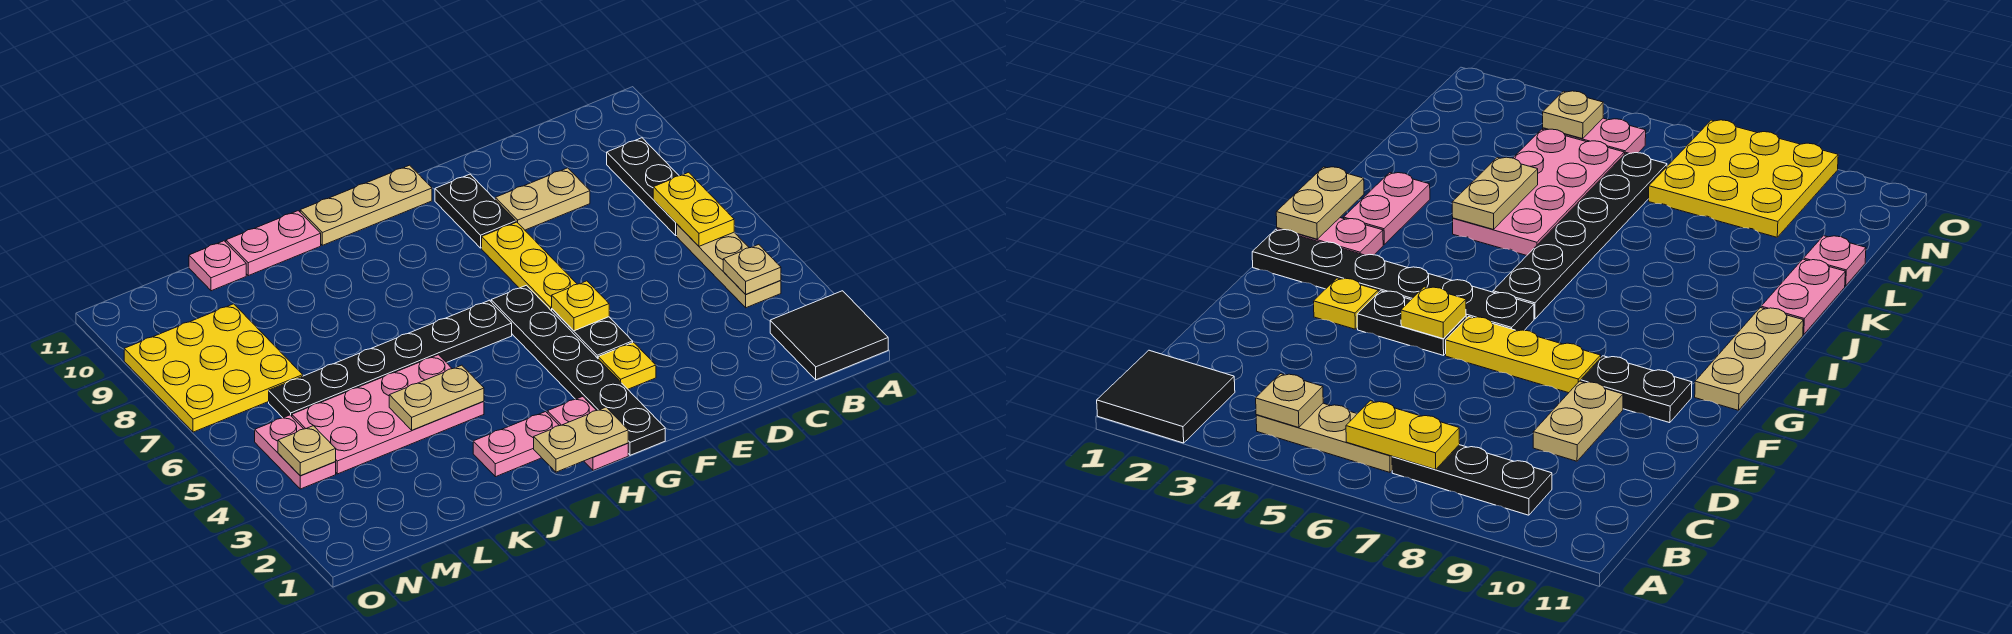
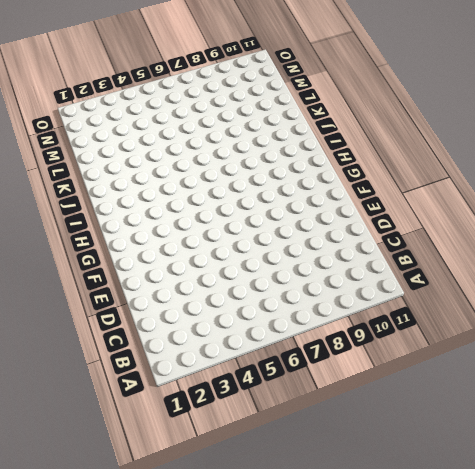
none -> black 2x2 tile [770,291,888,380]
none -> tan 1x3 plate [677,224,781,308]
none -> black 1x3 plate [607,138,679,236]

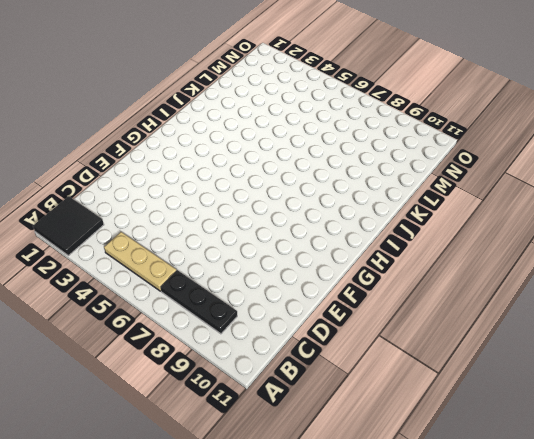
none -> tan 1x2 plate [495,168,590,230]
none -> yellow 1x1 plate [598,342,656,389]
none -> black 1x2 plate [552,309,633,358]

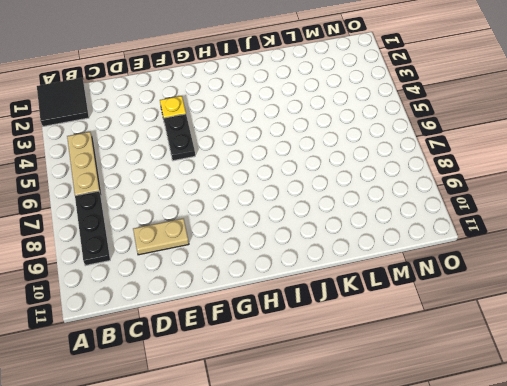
none -> yellow 1x3 plate [482,222,577,311]
none -> black 1x2 plate [435,174,516,248]
none -> black 1x6 plate [491,285,665,455]

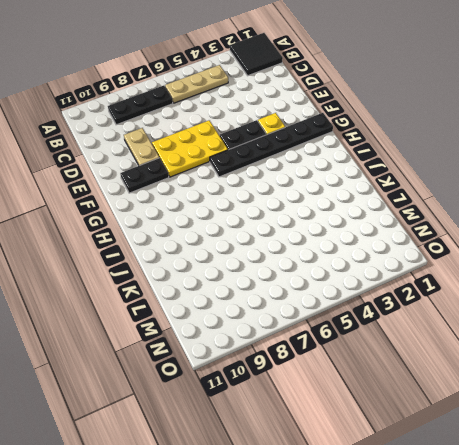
yellow 2x3 plate [152,120,228,177] -> yellow 1x3 plate [482,222,577,311]
none -> tan 1x3 plate [300,165,432,245]
none -> pink 1x2 plate [547,397,628,470]
none -> black 1x6 plate [269,300,512,418]

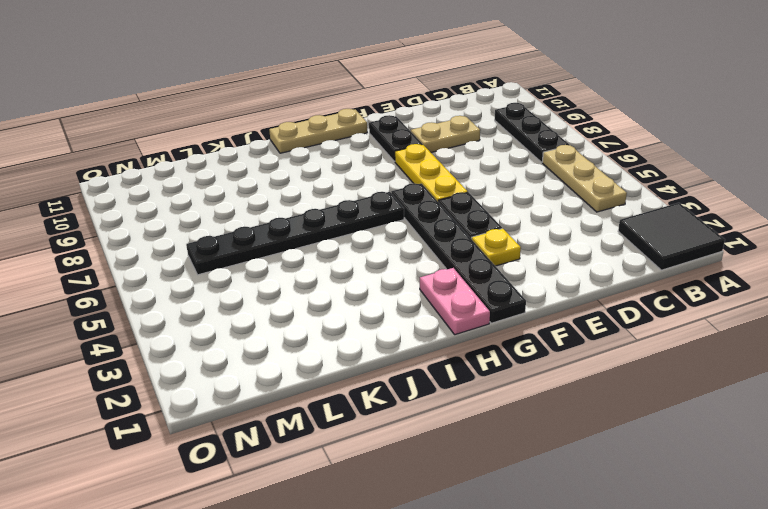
none -> pink 1x2 plate [473,412,559,477]
none -> pink 2x4 plate [292,355,484,474]
none -> pink 1x2 plate [226,211,321,276]

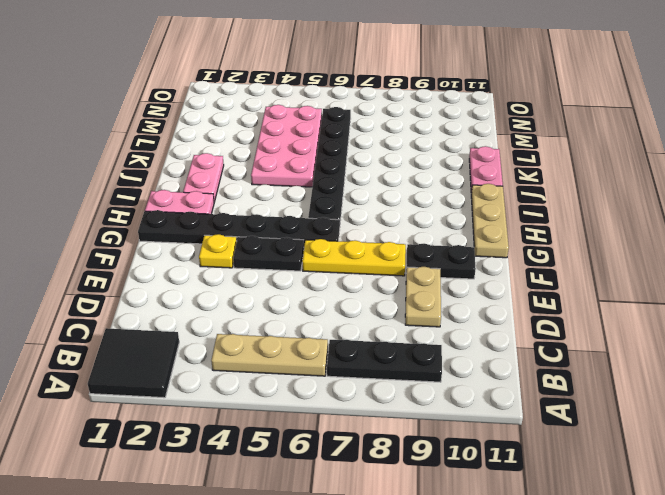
none -> pink 1x1 plate [189,241,246,291]
none -> yellow 3x3 plate [124,304,303,432]
none -> pink 1x2 plate [255,415,336,489]

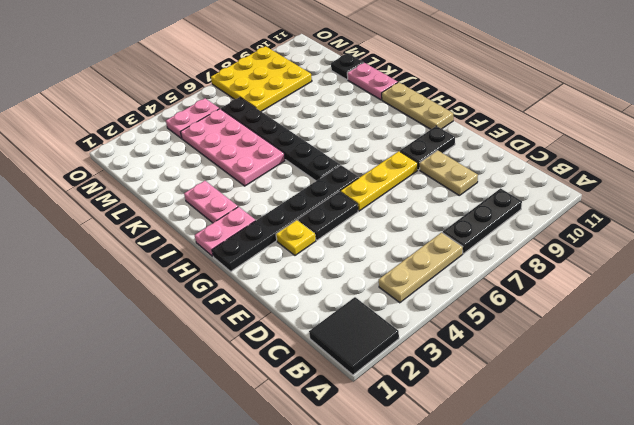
black 1x1 plate [331,53,363,80] -> pink 1x1 plate [189,241,246,291]
none -> tan 1x1 plate [723,244,781,294]
none -> yellow 1x2 plate [653,172,734,246]
none -> yellow 1x1 plate [552,281,609,331]

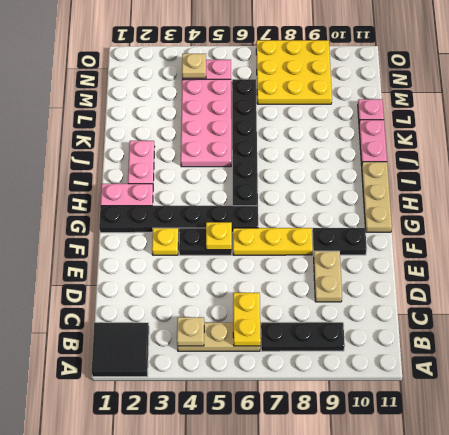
yellow 1x2 plate [233,293,261,346] -> yellow 1x2 plate turned to [653,172,734,246]
none -> tan 1x2 plate [534,407,628,472]
none -> tan 1x2 plate [389,365,484,430]

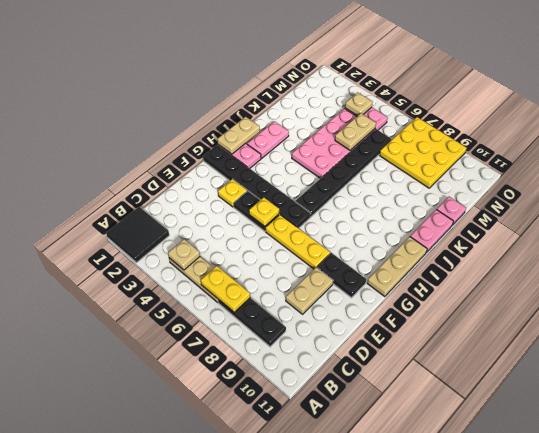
tan 1x2 plate [335,113,376,150] -> tan 1x2 plate moved to [389,365,484,430]

